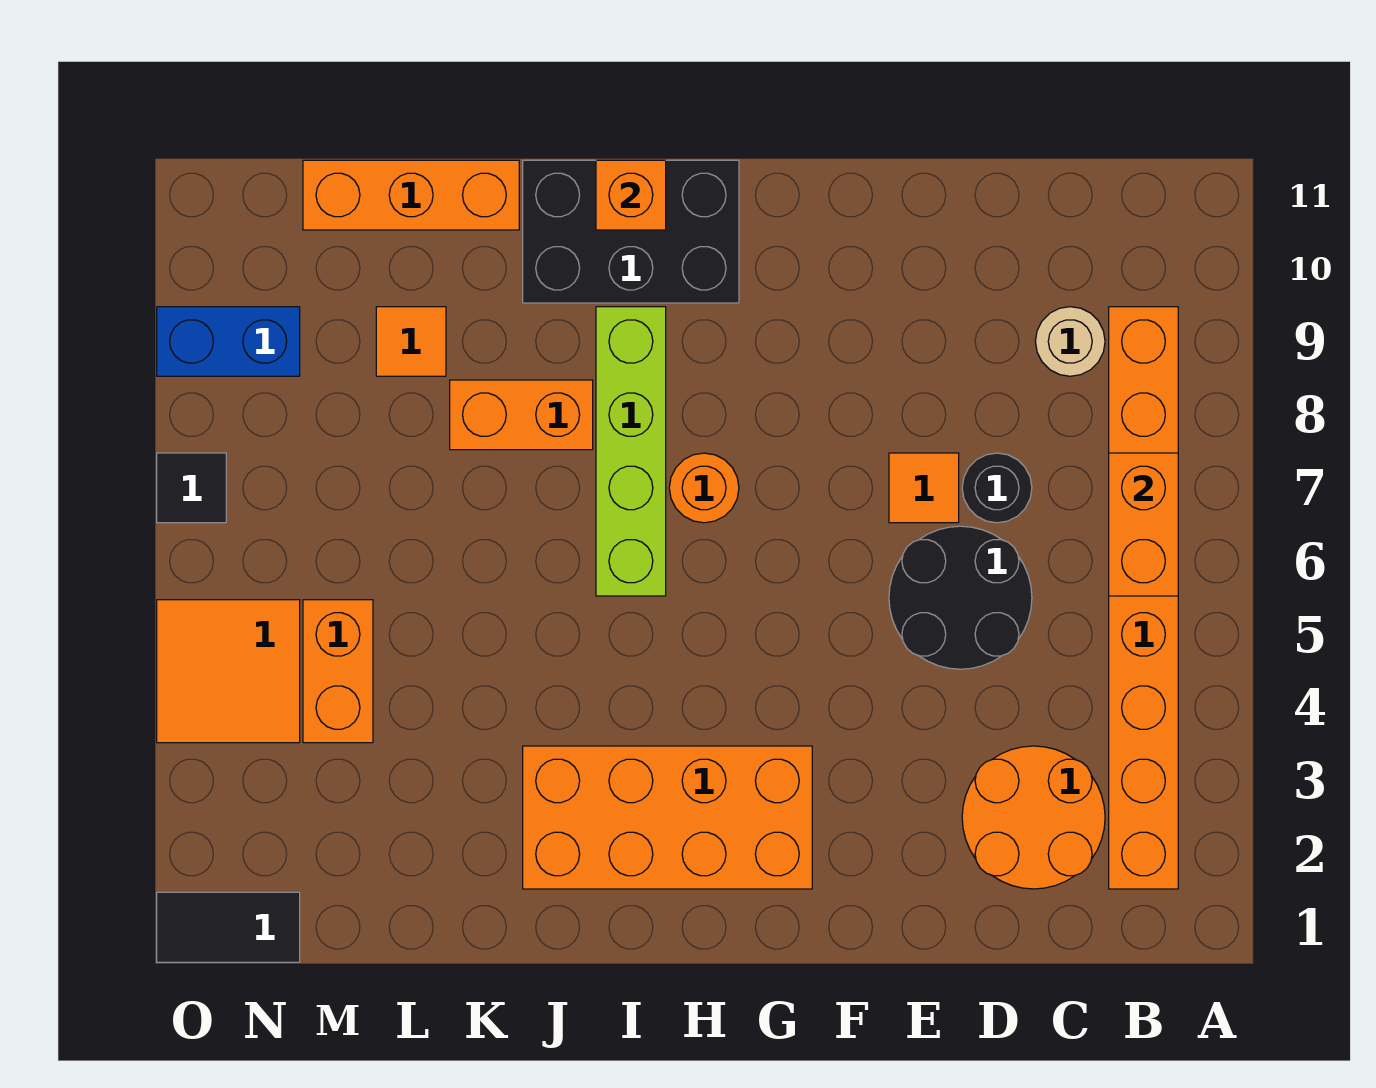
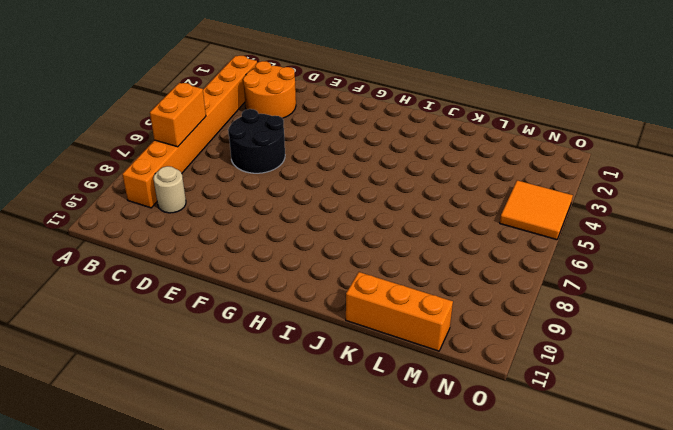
none -> black 1x1 round brick [962,453,1032,523]
none -> orange 1x1 tile [889,453,959,523]
none -> orange 2x4 brick [523,746,812,889]

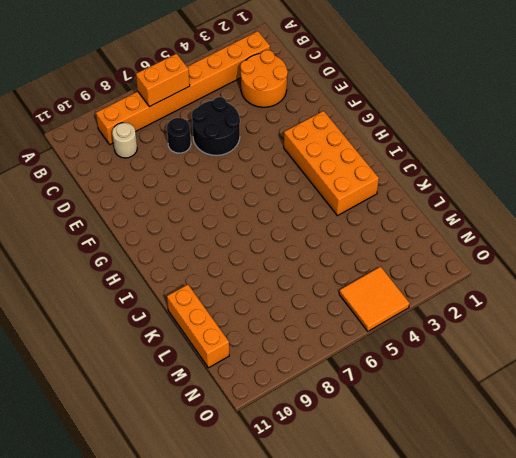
none -> orange 1x1 tile [889,453,959,523]
none -> orange 1x1 round brick [669,453,739,523]
none -> black 2x3 brick [523,160,739,303]

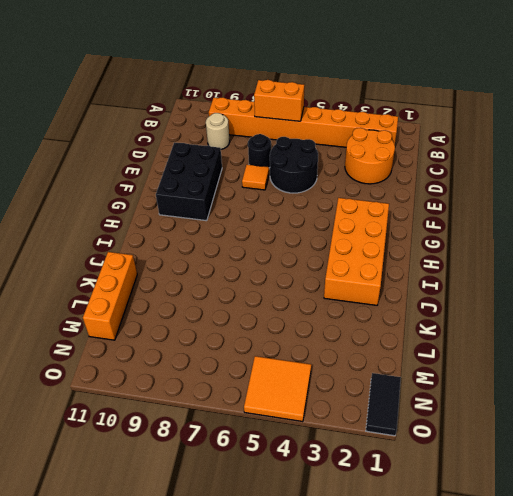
black 2x3 brick [156,143,222,221] -> black 2x3 brick moved to [523,160,739,303]
none -> orange 1x1 round brick [669,453,739,523]
none -> lime 1x4 brick [596,307,666,596]
none -> orange 1x2 brick [450,380,593,450]

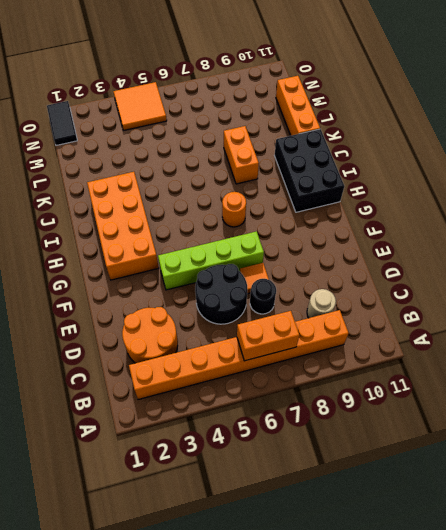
lime 1x4 brick [158,231,264,290] -> lime 1x4 brick moved to [596,307,666,596]
none -> orange 1x1 tile [376,307,446,376]
none -> orange 1x2 brick [303,600,373,743]
none -> blue 1x2 brick [157,307,300,376]

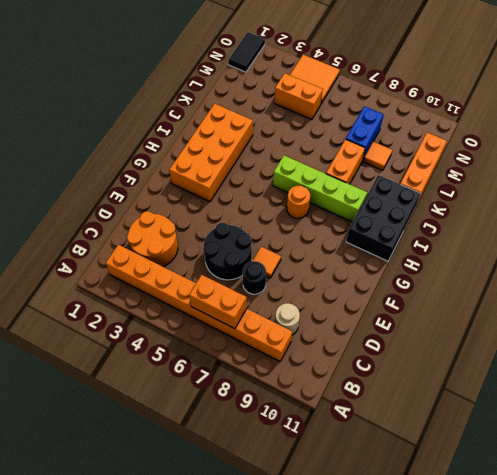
blue 1x2 brick [346,106,384,161] -> blue 1x2 brick moved to [157,307,300,376]
none -> black 1x1 tile [157,453,226,523]
none -> orange 1x1 brick [596,160,666,230]

